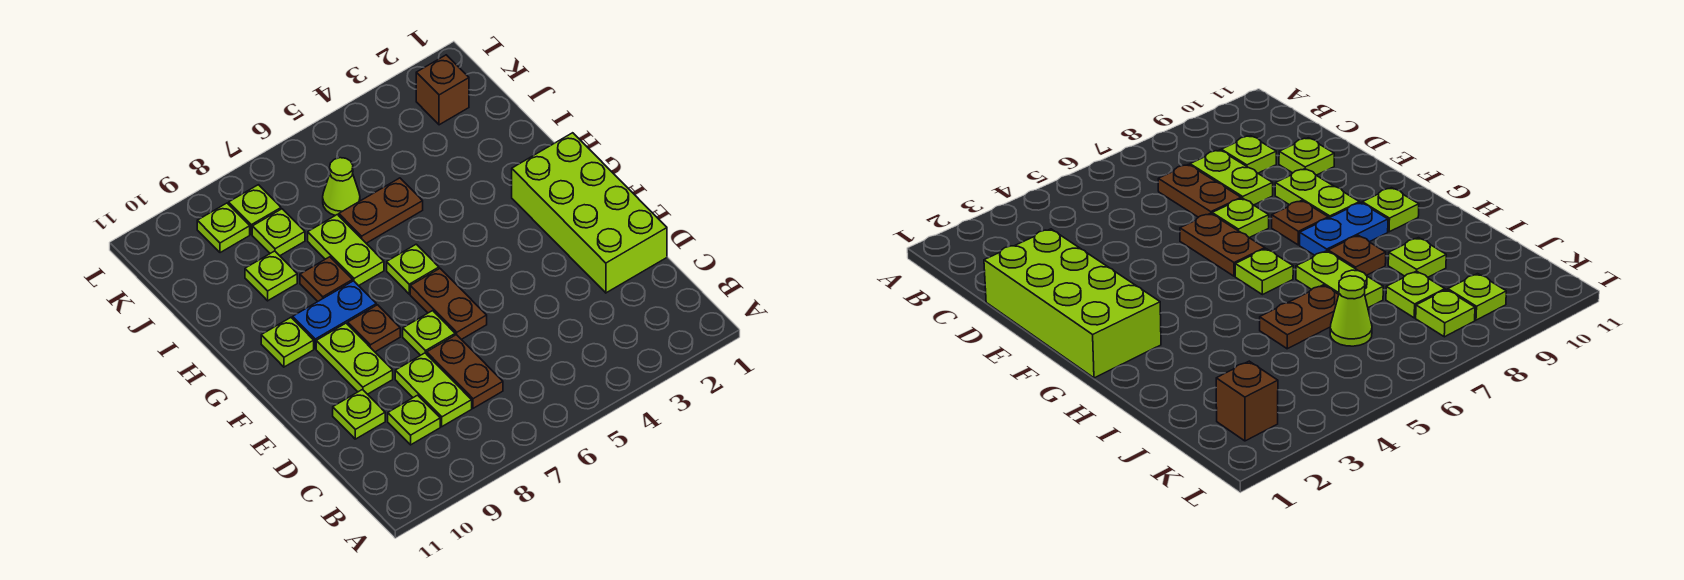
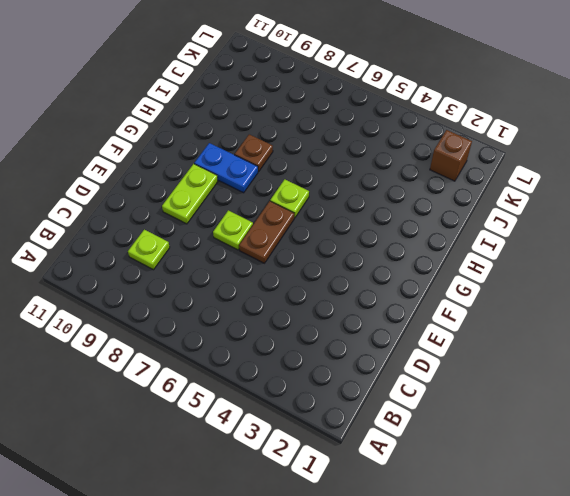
none -> brown 1x2 plate [427,335,503,408]
none -> lime 1x2 plate [395,353,472,427]
none -> lime 2x4 brick [512,133,667,293]

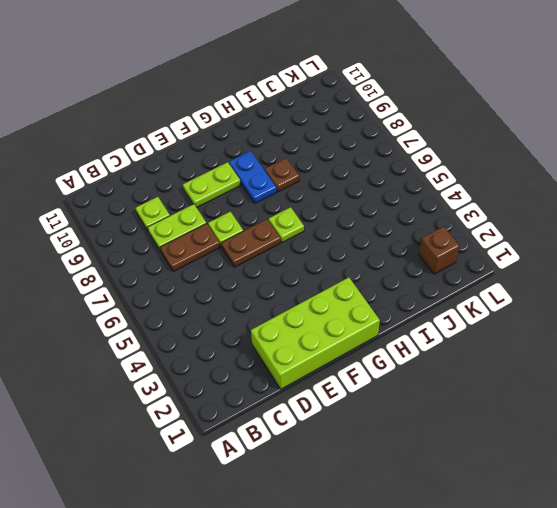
none -> lime 1x1 plate [333,390,385,439]
none -> brown 1x1 plate [348,305,400,352]
none -> lime 1x1 plate [261,318,314,367]

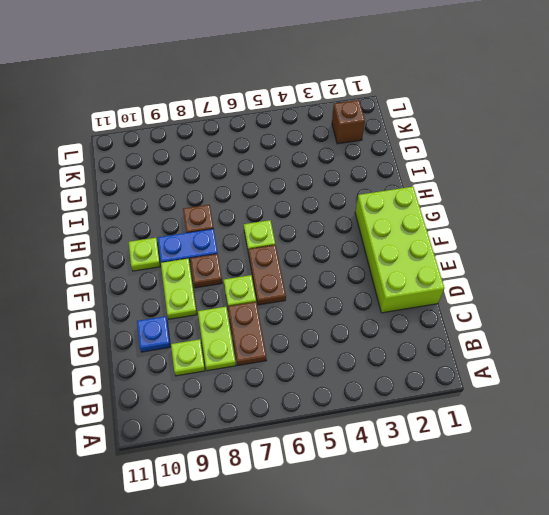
blue 1x1 plate [137,316,170,352] -> lime 1x1 plate [333,390,385,439]
none -> lime 1x2 plate [308,214,384,286]
none -> brown 1x2 plate [339,178,423,243]
none -> lime 1x1 plate [245,251,297,301]

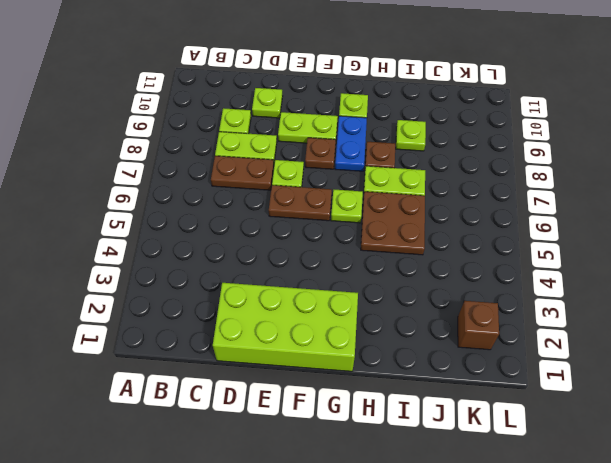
brown 2x2 plate [361,192,425,255] -> brown 1x2 plate [339,178,423,243]
none -> lime 1x1 cone [323,158,360,215]
none -> lime 1x1 plate [252,209,305,256]
none -> lime 1x1 plate [229,185,281,234]

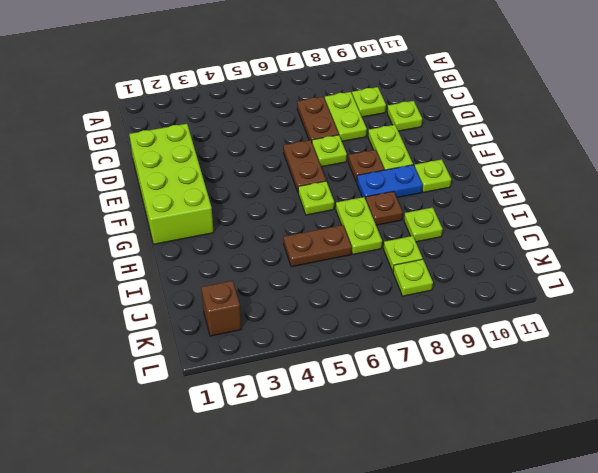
none -> lime 1x1 cone [323,158,360,215]
none -> lime 1x1 plate [197,203,250,253]

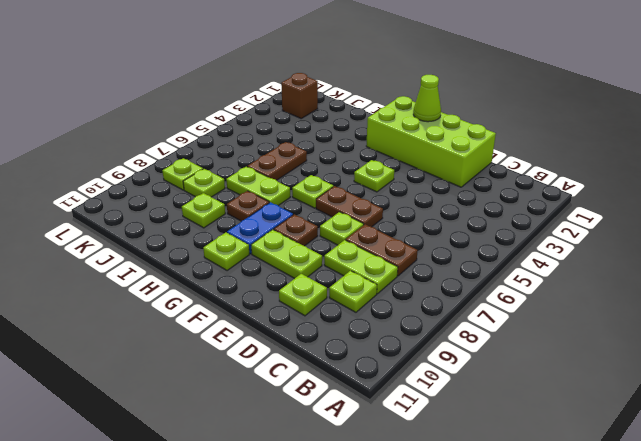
lime 1x1 cone [413,75,441,122] -> lime 1x1 cone moved to [323,158,360,215]
lime 1x1 plate [354,160,394,192] -> lime 1x1 plate moved to [197,203,250,253]

